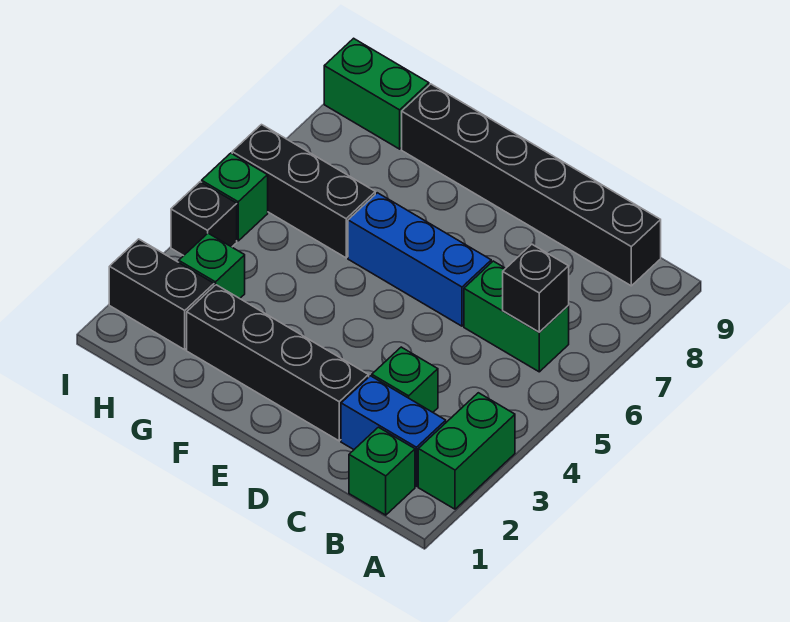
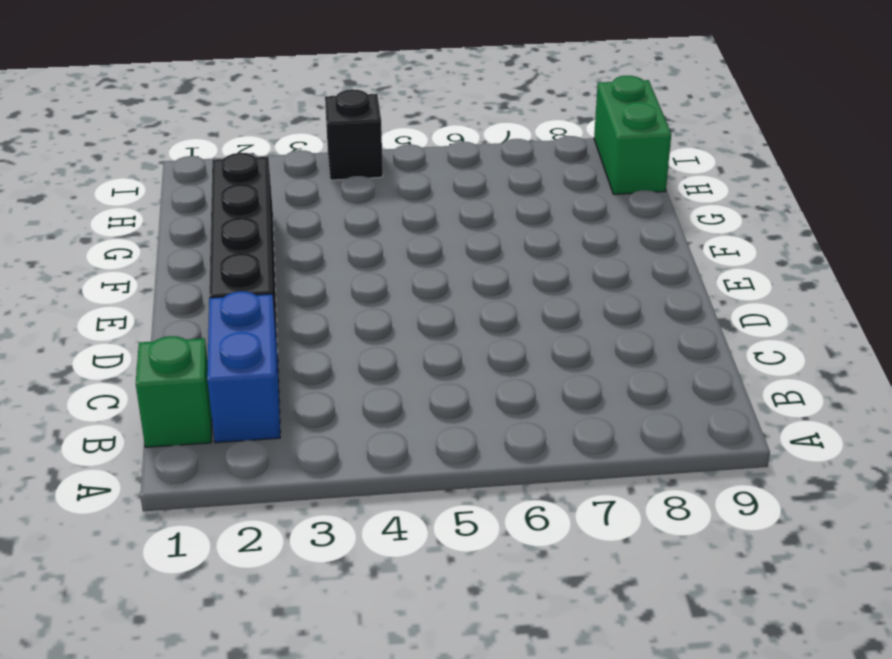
none -> green 1x2 brick [418,393,515,509]
none -> green 1x2 brick [464,261,569,372]
none -> black 1x6 brick [402,84,661,286]

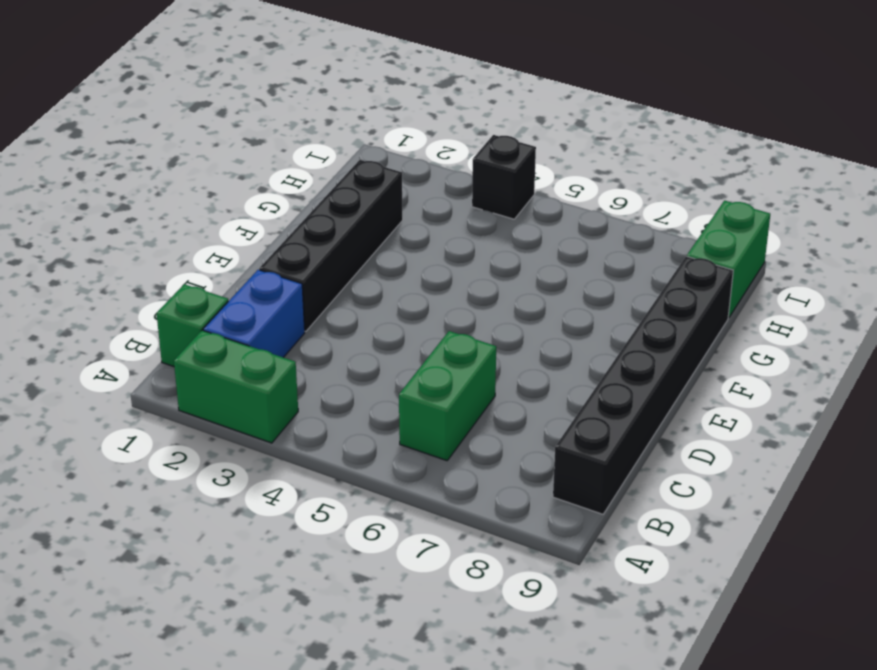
none -> green 1x1 brick [372,347,438,412]
none -> blue 1x3 brick [348,193,491,326]
none -> black 1x3 brick [232,125,375,258]

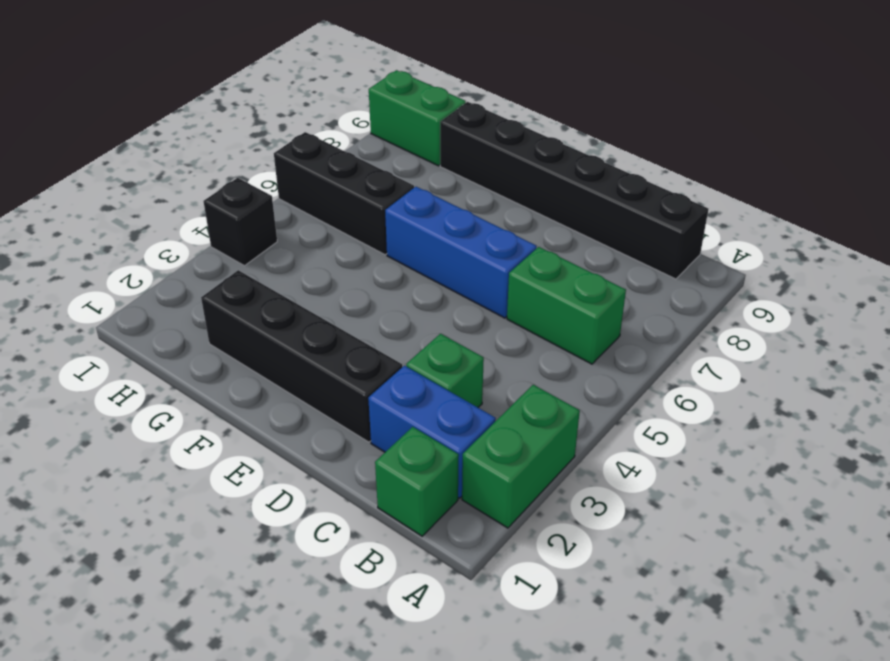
none -> black 1x2 brick [109,239,214,350]
none -> green 1x1 brick [179,233,245,298]
none -> green 1x1 brick [202,153,268,241]

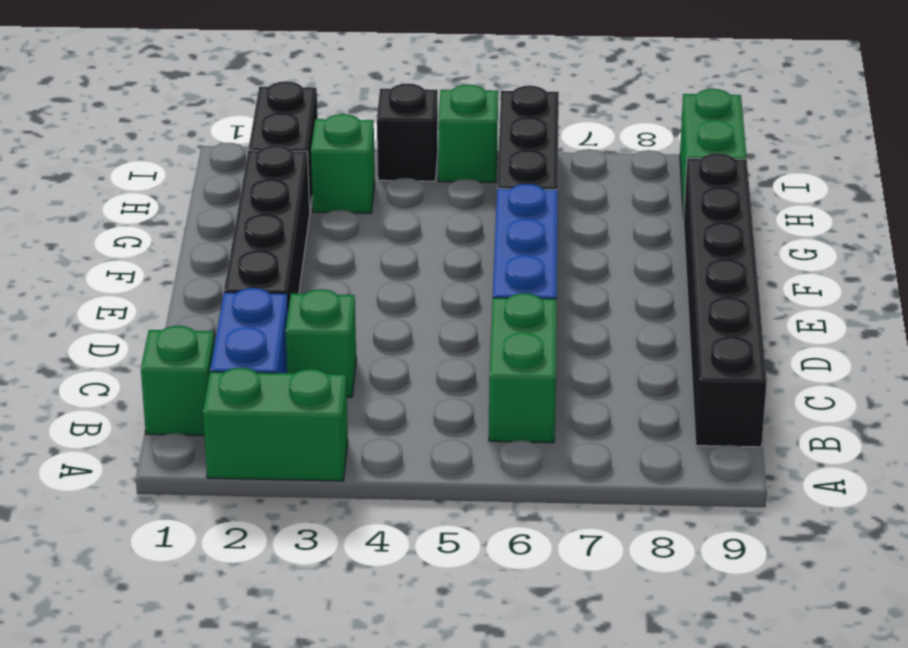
none -> black 1x1 brick [503,244,569,332]

